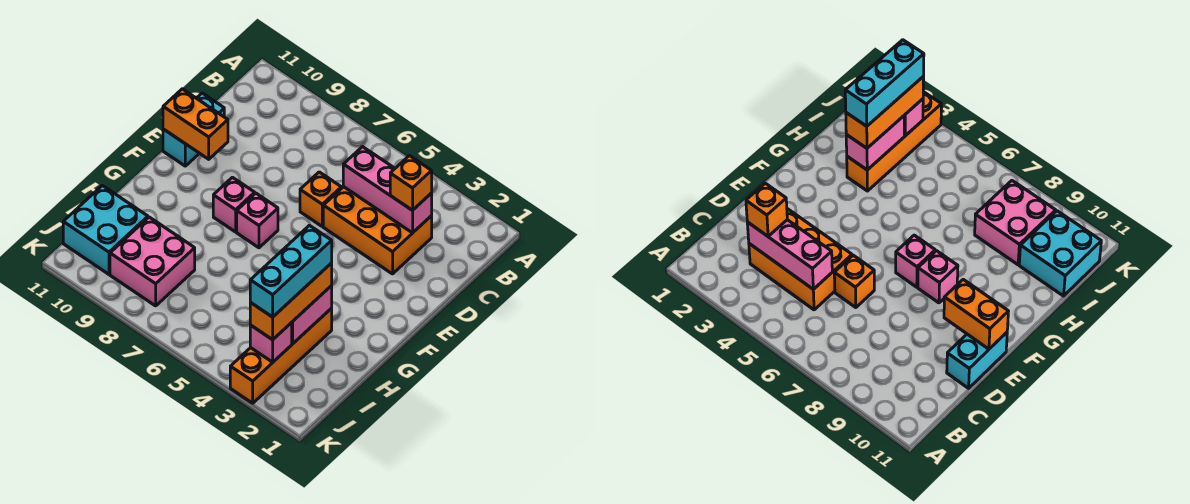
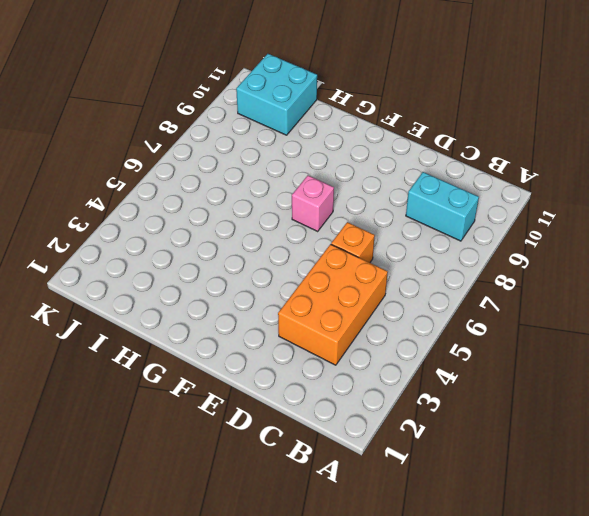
cyan 1x2 brick [406,172,479,241] -> cyan 1x2 brick moved to [163,93,224,166]
none -> pink 1x1 brick [213,177,255,232]
none -> orange 1x4 brick [230,308,332,403]
none -> pink 2x2 brick [110,217,195,306]

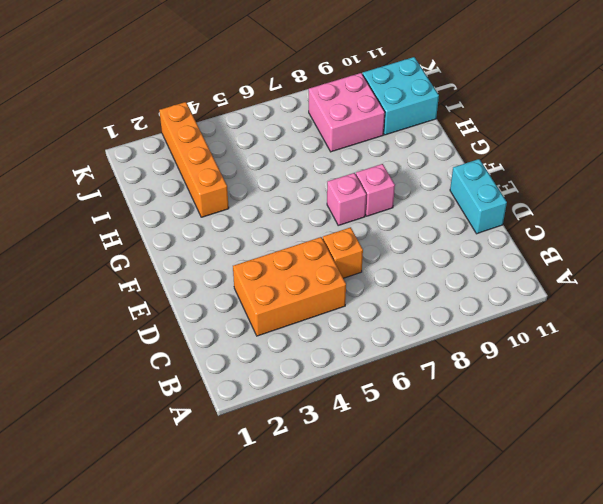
none -> pink 1x3 brick [343,147,432,233]
none -> orange 1x2 brick [163,89,228,159]
none -> pink 1x2 brick [291,286,332,344]

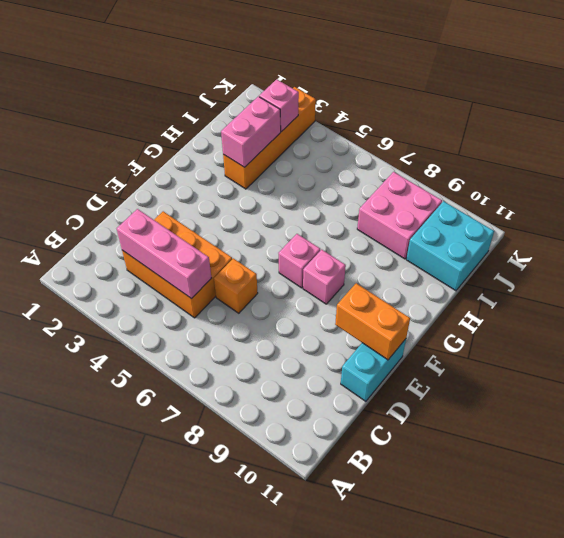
none -> orange 1x1 brick [390,156,432,210]
none -> orange 1x3 brick [250,263,332,340]
none -> cyan 1x3 brick [250,225,332,317]

